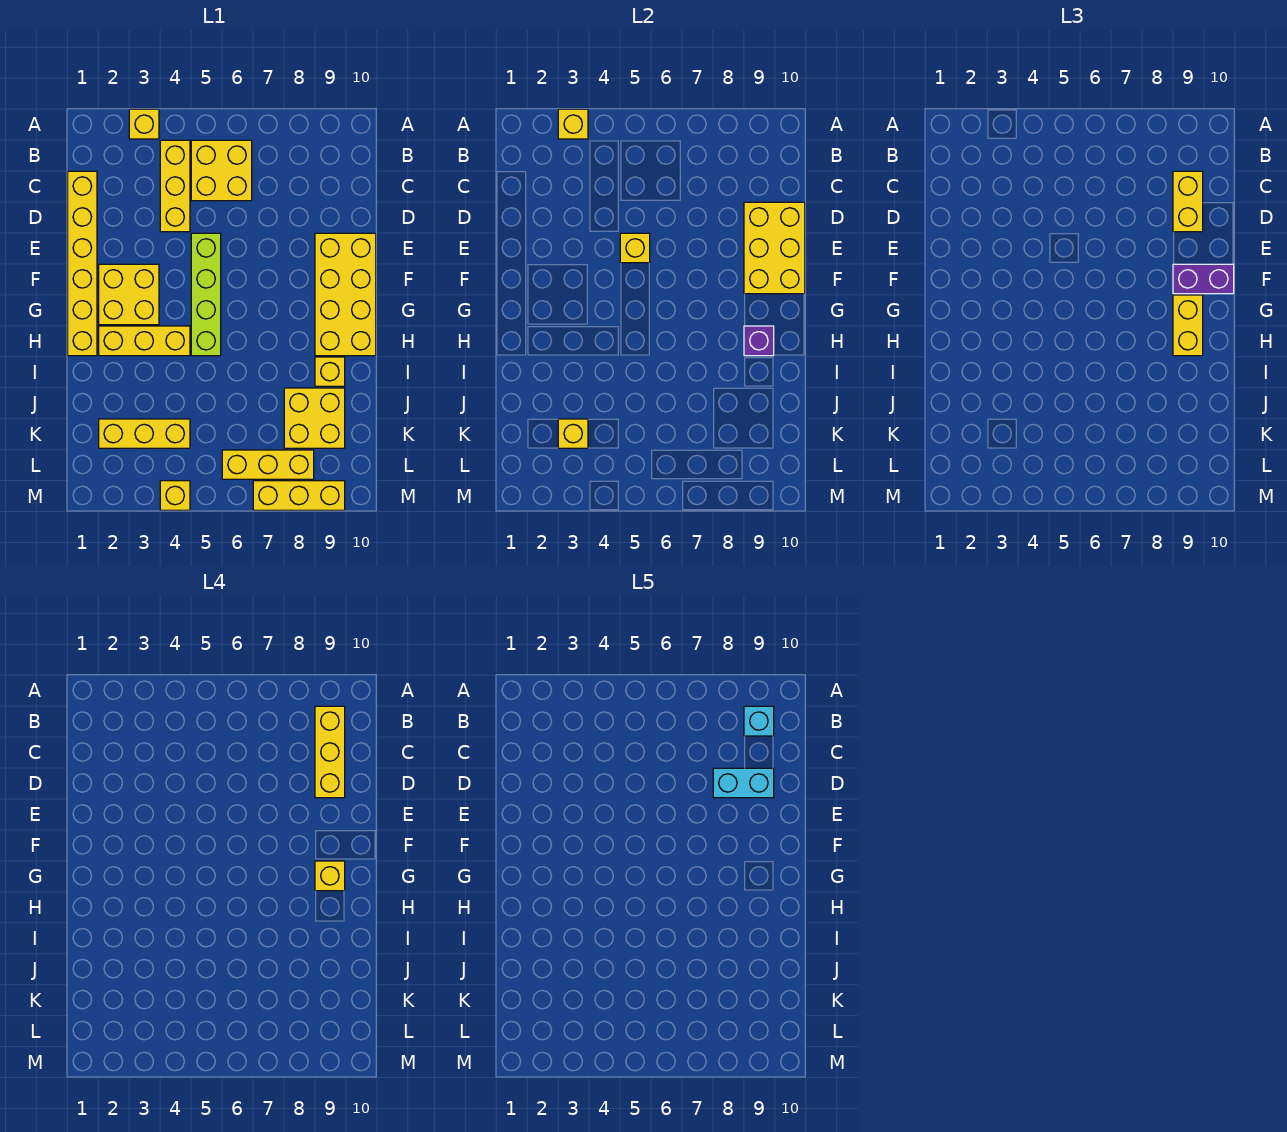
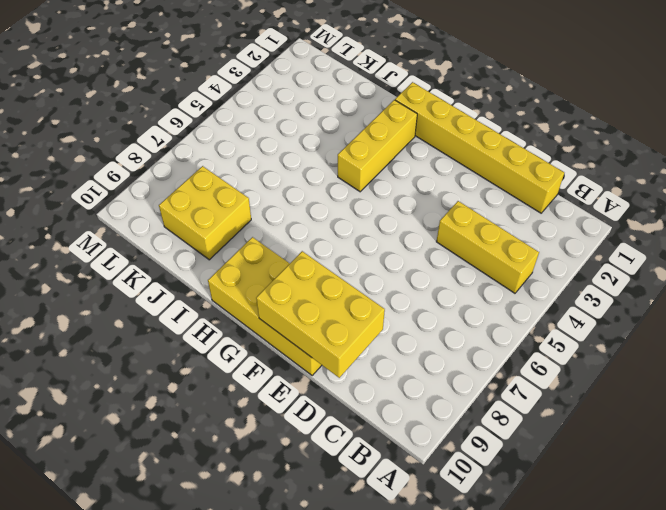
none -> yellow 1x1 brick [129,109,159,139]
none -> yellow 2x2 brick [191,140,252,201]
none -> lime 1x4 brick [191,233,221,356]

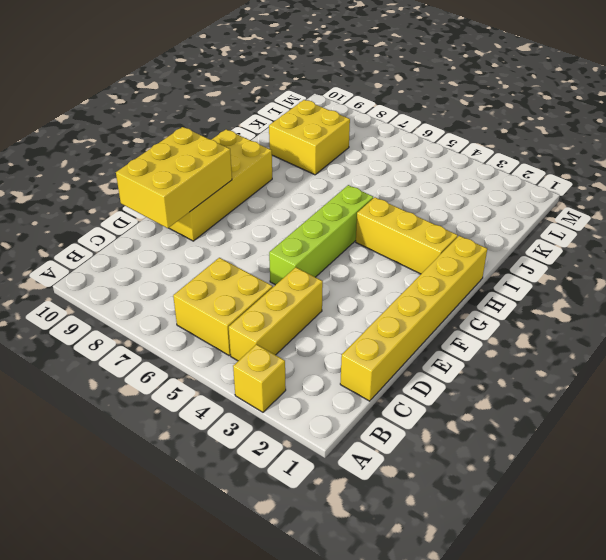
none -> yellow 2x2 brick [99,264,159,325]
none -> yellow 1x1 brick [315,357,345,386]
none -> yellow 1x3 brick [99,419,190,448]

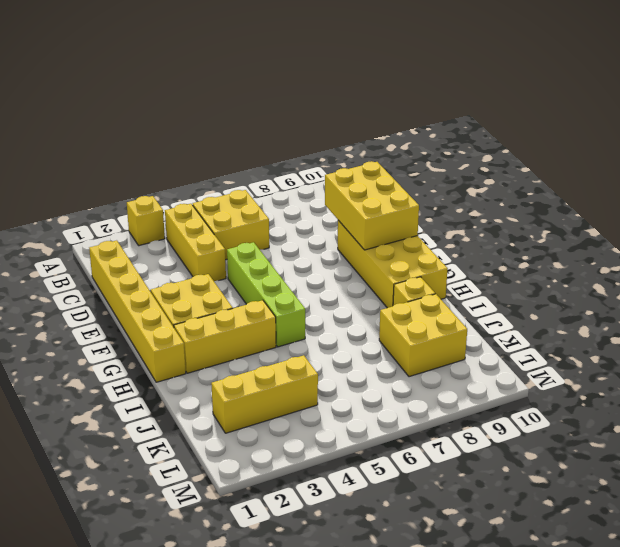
none -> yellow 1x3 brick [222,450,314,479]
none -> yellow 1x1 brick [160,481,190,510]
none -> yellow 1x3 brick [253,481,345,510]

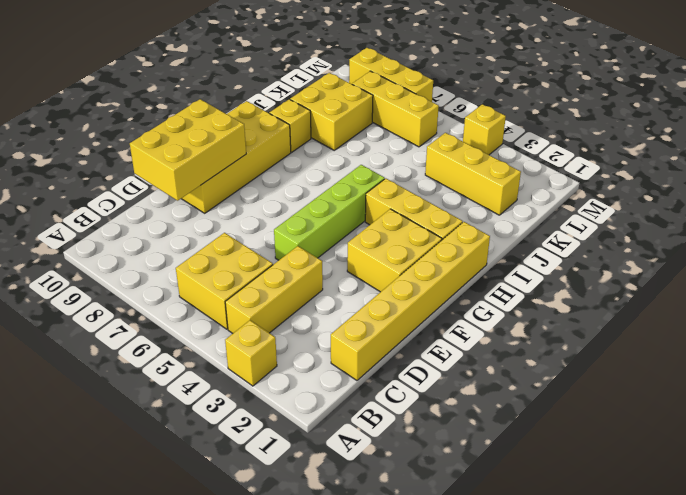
none -> yellow 1x1 brick [558,109,588,139]
none -> yellow 1x1 brick [620,233,650,263]
none -> purple 1x1 brick [744,326,774,356]

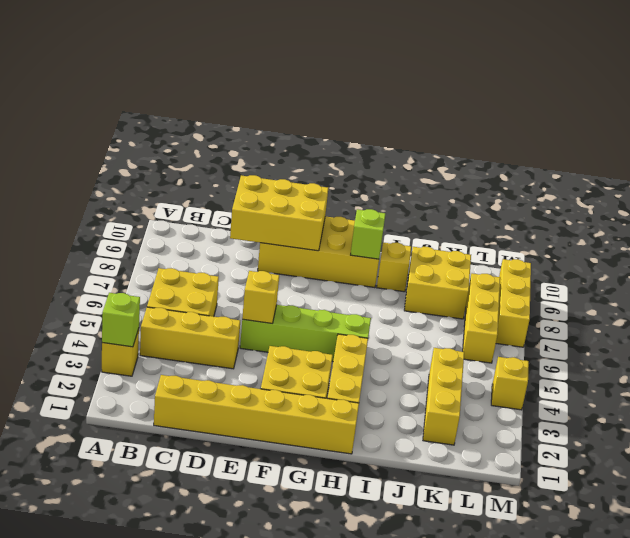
lime 1x1 brick [102,293,140,347] -> yellow 1x1 brick [558,109,588,139]
lime 1x1 brick [351,209,385,259] -> purple 1x1 brick [744,326,774,356]
none -> yellow 1x1 brick [558,419,588,448]
none -> yellow 1x2 brick [1173,171,1203,232]
none -> purple 1x2 brick [1173,264,1234,294]

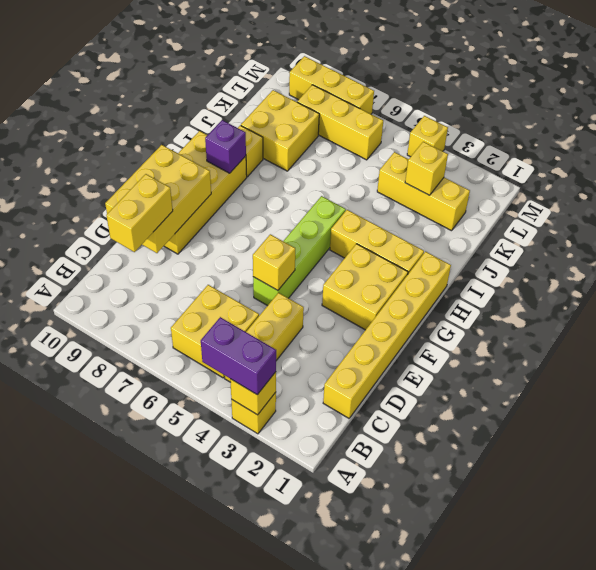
purple 1x2 brick [201,317,276,395] -> purple 1x2 brick moved to [1173,264,1234,294]
none -> yellow 1x2 brick [1173,295,1203,356]
none -> yellow 1x3 brick [315,706,345,798]
none -> yellow 1x1 brick [315,861,345,891]

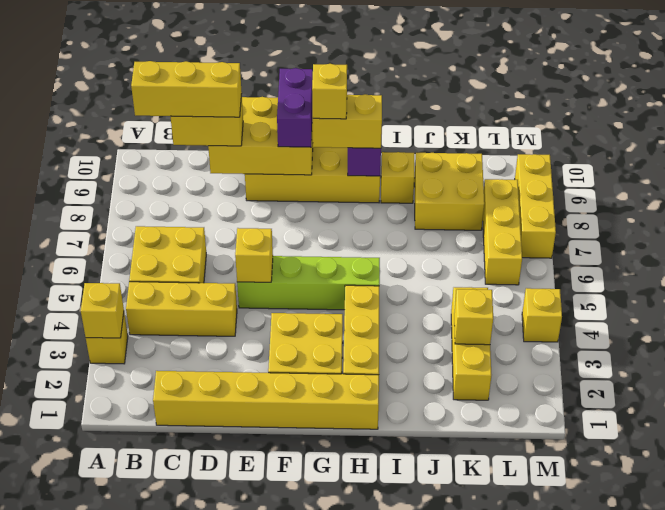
none -> cyan 1x1 brick [744,706,774,736]
none -> cyan 1x2 brick [713,768,774,798]

